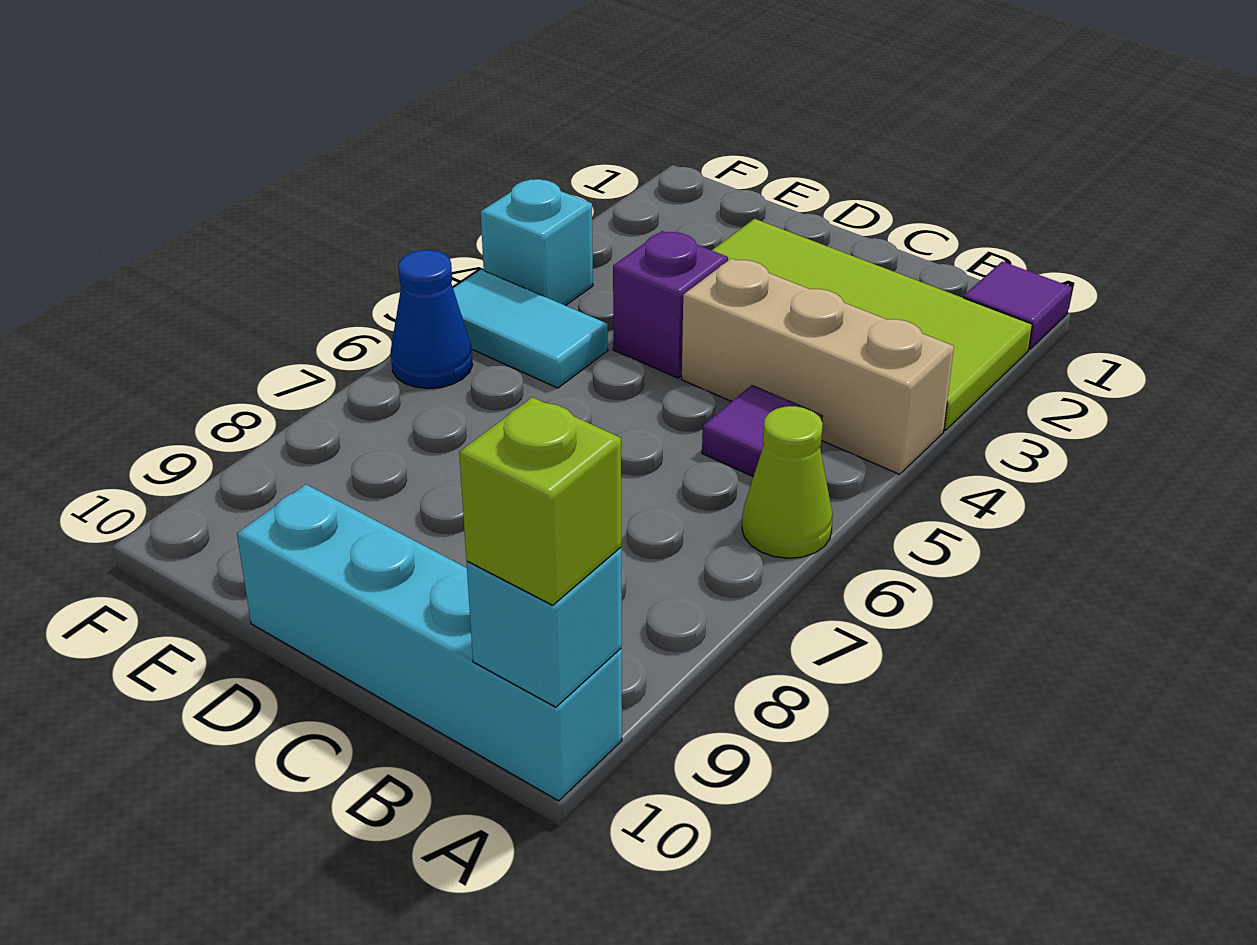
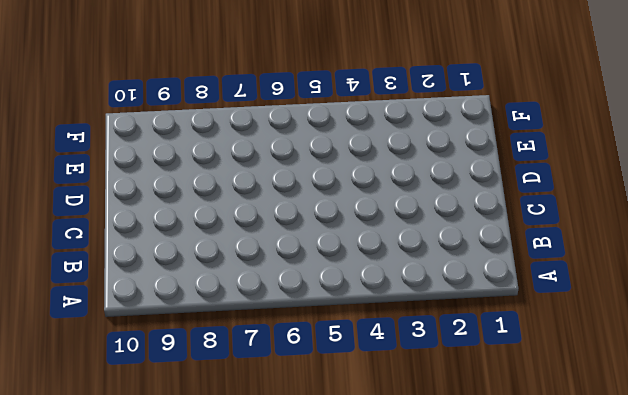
none -> purple 1x1 tile [963,262,1072,349]
none -> lime 2x4 tile [712,219,1032,430]
none -> tan 1x3 brick [682,258,954,474]

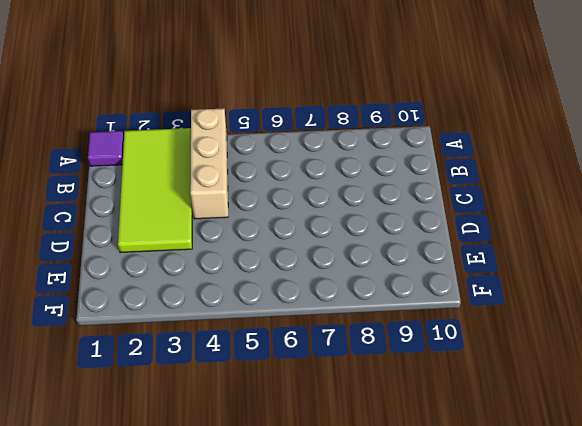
none -> lime 1x1 cone [742,406,833,558]
none -> cyan 1x4 brick [237,484,622,801]
none -> purple 1x1 tile [702,385,823,477]

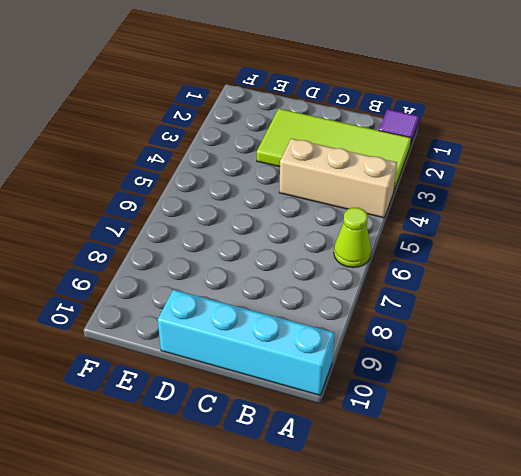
none -> purple 1x1 tile [702,385,823,477]
none -> purple 1x1 brick [613,231,728,378]
none -> cyan 1x2 tile [453,270,608,388]

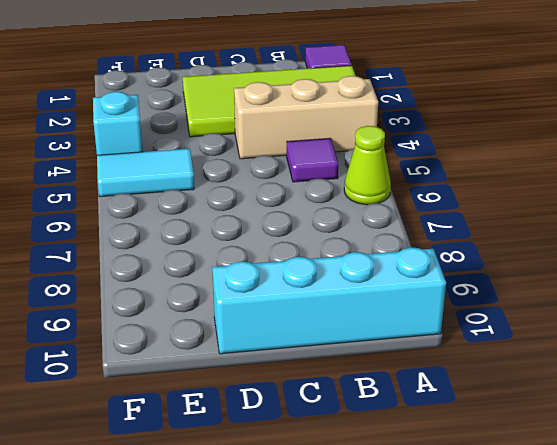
none -> purple 1x1 brick [613,231,728,378]
none -> blue 1x1 cone [391,250,473,389]
none -> cyan 1x1 brick [467,547,622,707]

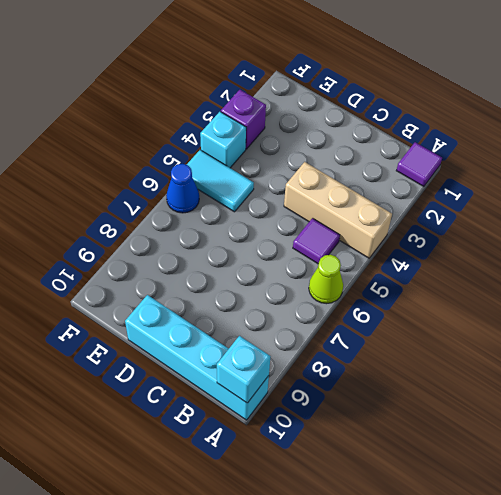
purple 1x1 brick [221,90,266,149] -> purple 1x1 brick moved to [613,231,728,378]
none -> lime 2x4 tile [712,219,1032,430]
none -> lime 1x1 brick [459,397,621,605]

